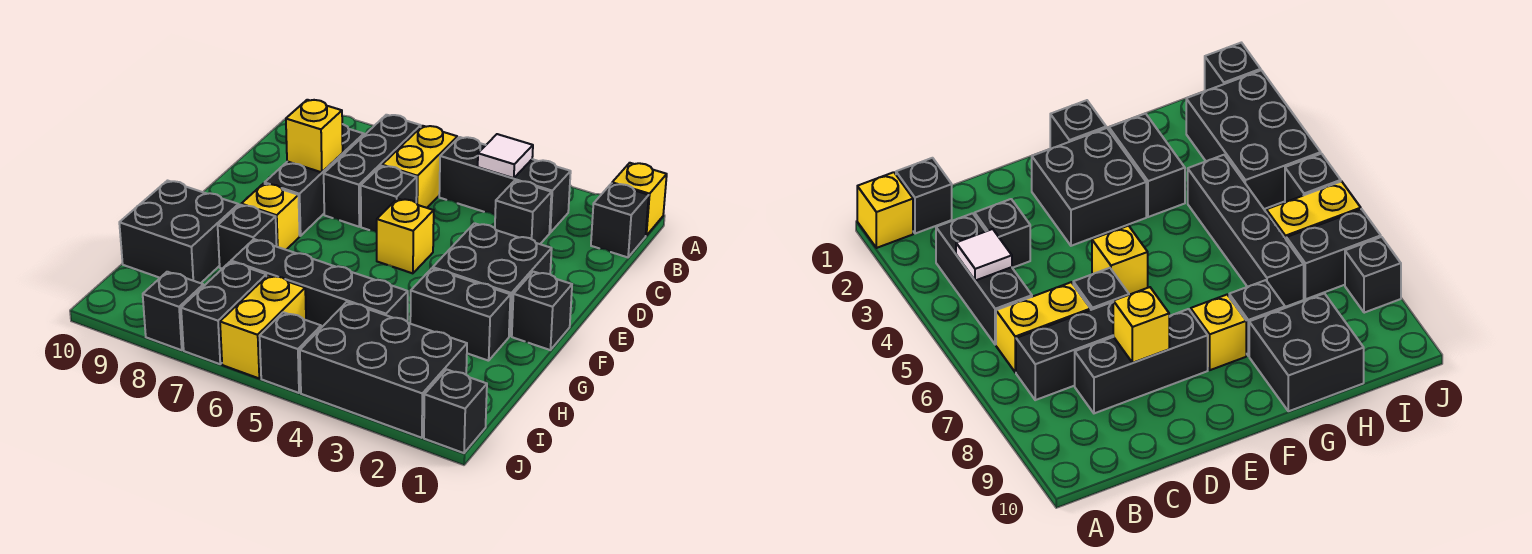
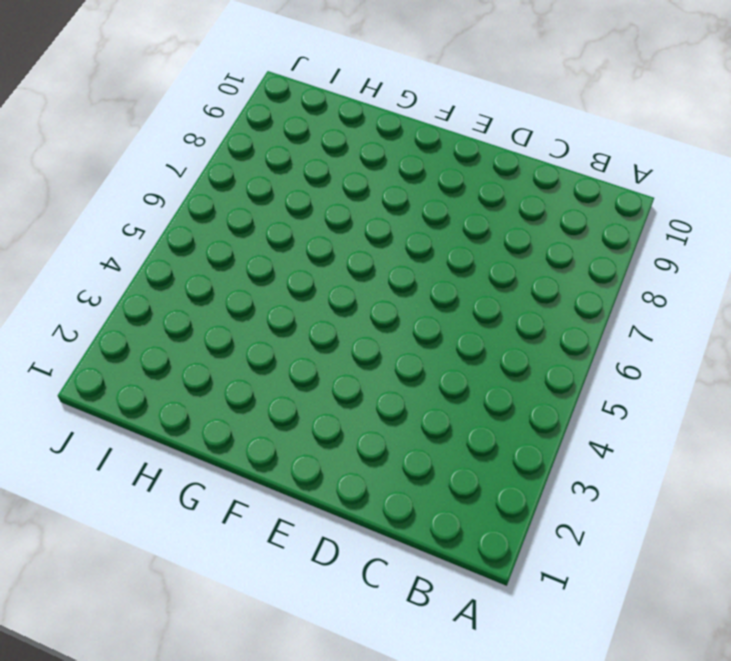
none -> yellow 1x1 brick [612,163,667,236]
none -> black 1x1 brick [591,183,649,257]
none -> black 1x3 brick [439,137,571,233]

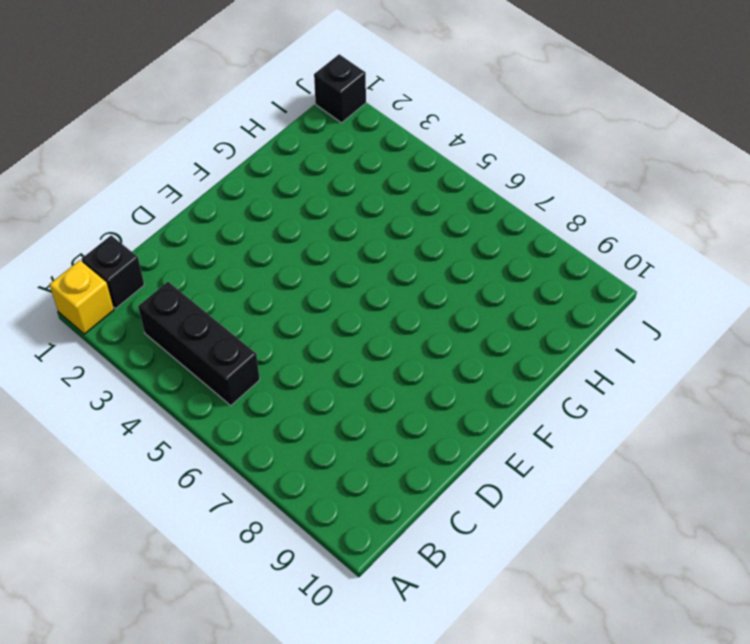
none -> yellow 1x2 brick [382,126,457,208]
none -> black 1x3 brick [324,115,421,227]
none -> black 1x1 brick [495,181,551,244]

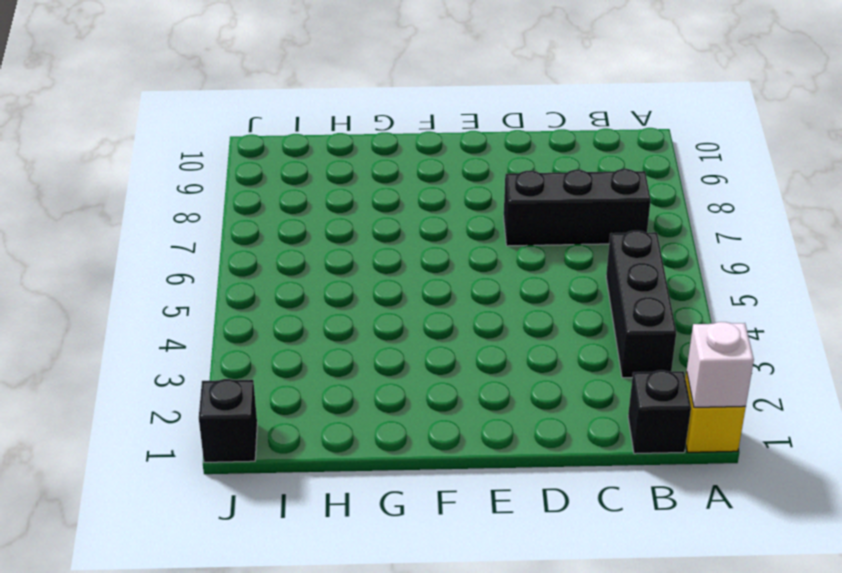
white 1x1 brick [687,322,754,407] -> none
none -> yellow 1x2 brick [382,126,457,208]
none -> black 1x1 brick [495,181,551,244]
none -> black 1x3 brick [265,124,364,236]

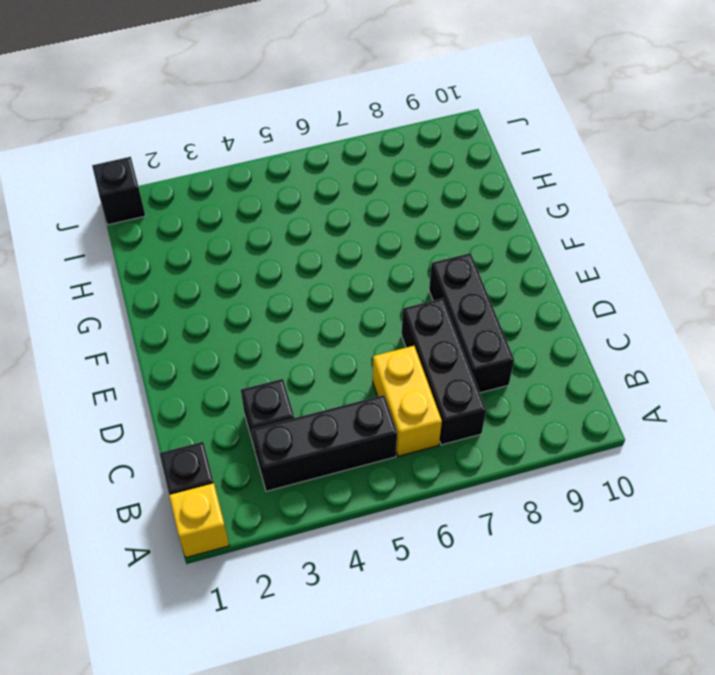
none -> black 1x1 brick [361,166,417,233]
none -> black 2x2 brick [433,223,552,336]
none -> yellow 1x1 brick [377,199,434,273]

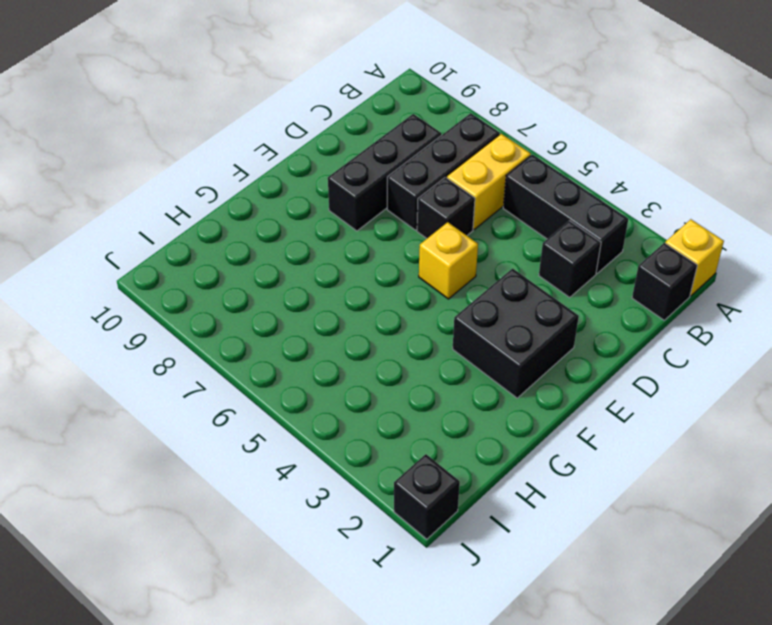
none -> black 1x1 brick [512,272,572,350]
none -> yellow 1x1 brick [241,184,300,250]
none -> black 1x2 brick [410,268,510,361]

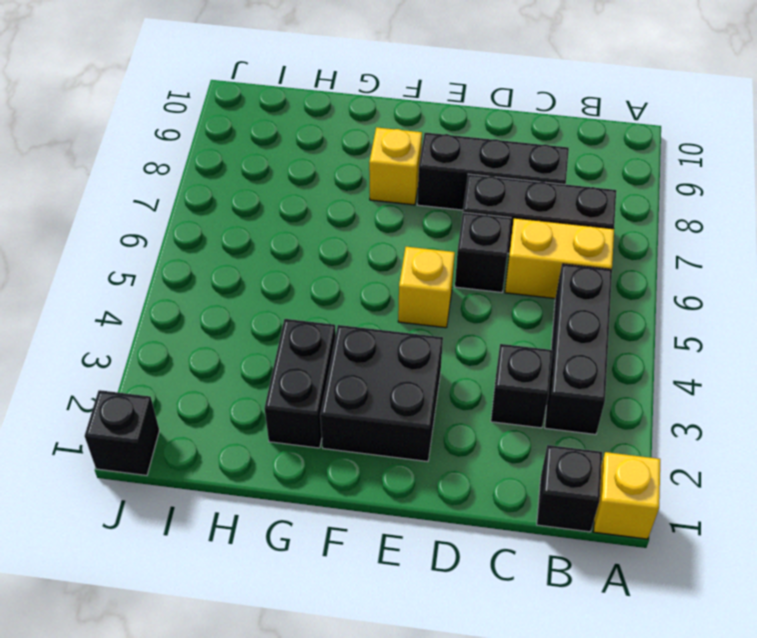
none -> black 1x1 brick [512,272,572,350]
none -> black 1x1 brick [218,205,277,269]
none -> black 2x2 brick [119,181,239,283]

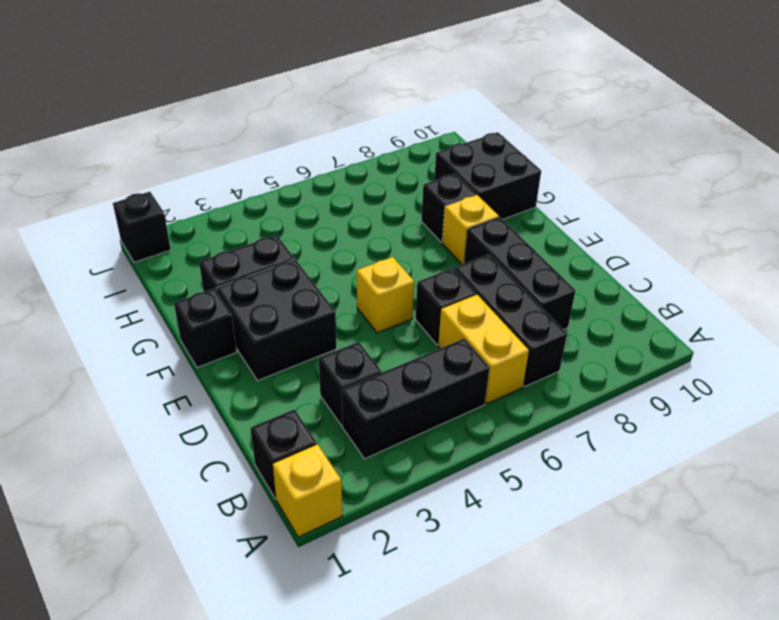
none -> black 1x4 brick [231,239,408,328]
none -> black 2x3 brick [300,302,467,438]
none -> yellow 1x2 brick [220,275,306,378]

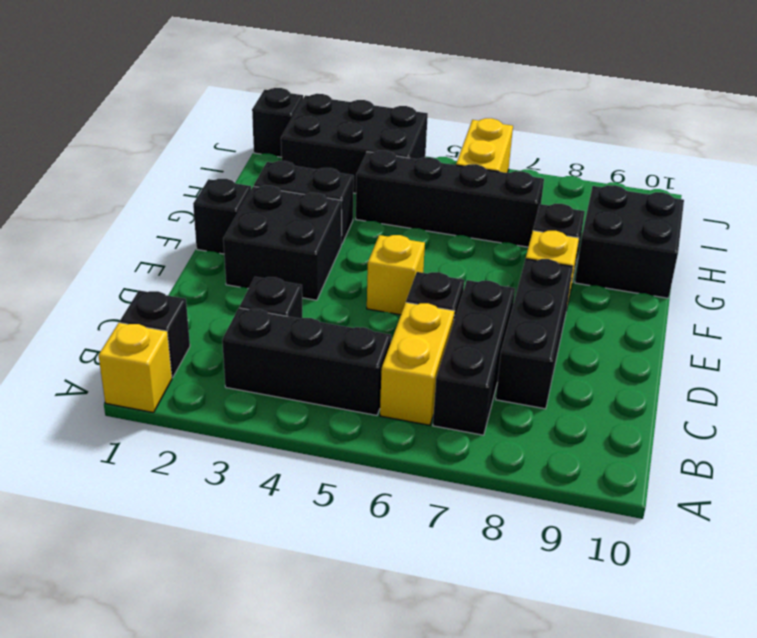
none -> black 1x2 brick [181,262,266,364]
none -> black 1x1 brick [260,312,321,393]
none -> black 1x1 brick [143,272,203,350]

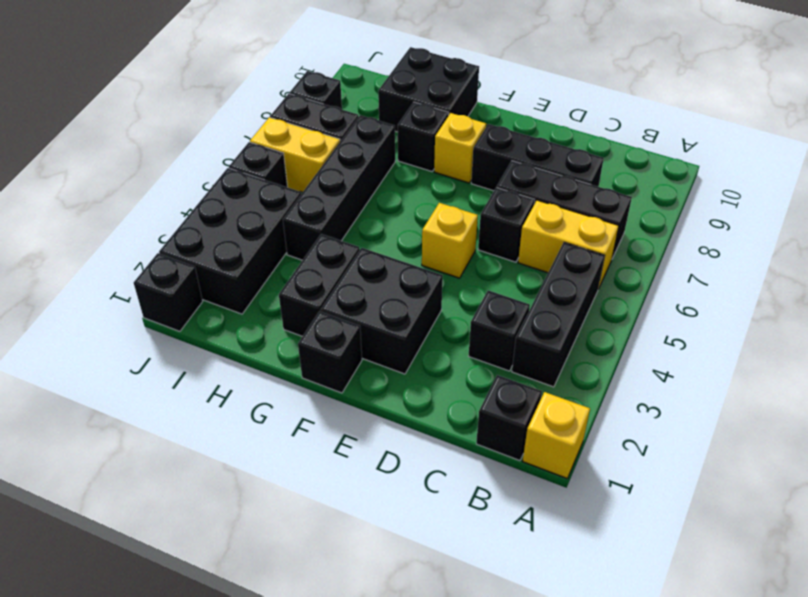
none -> white 1x1 tile [478,134,533,178]
none -> yellow 1x1 brick [286,100,343,172]

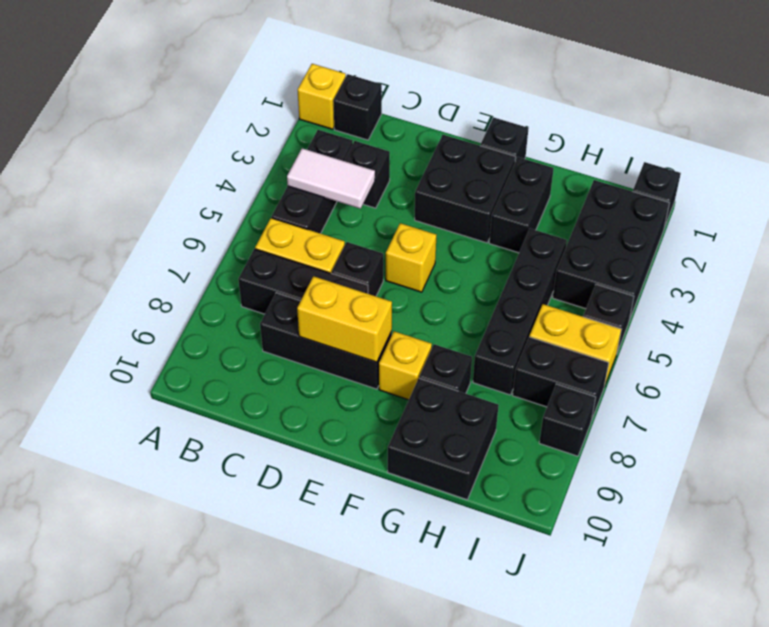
white 1x2 tile [287,148,375,209] -> white 1x1 tile [478,134,533,178]
yellow 1x2 brick [297,276,392,362] -> yellow 1x1 brick [286,100,343,172]

